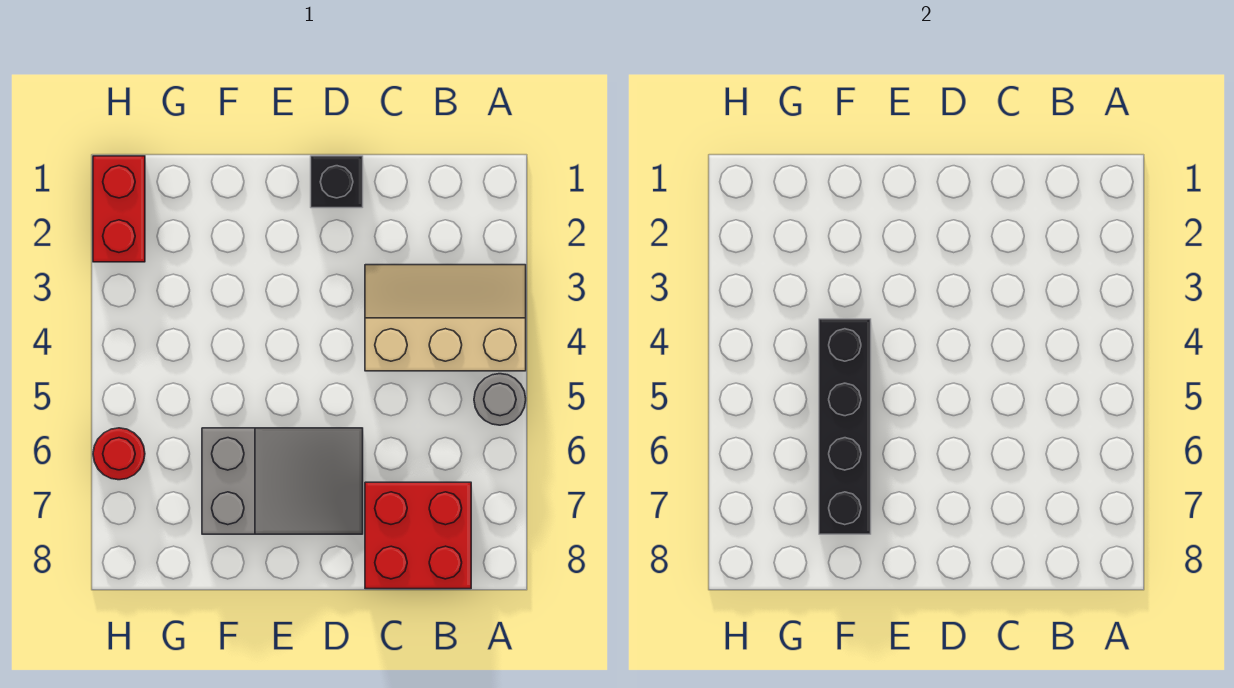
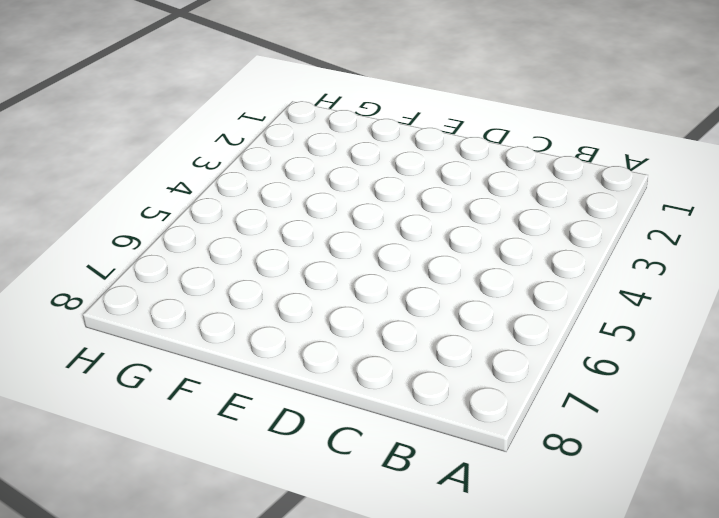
none -> tan 2x3 slope [365,265,526,371]
none -> grey 1x1 round brick [474,374,526,425]

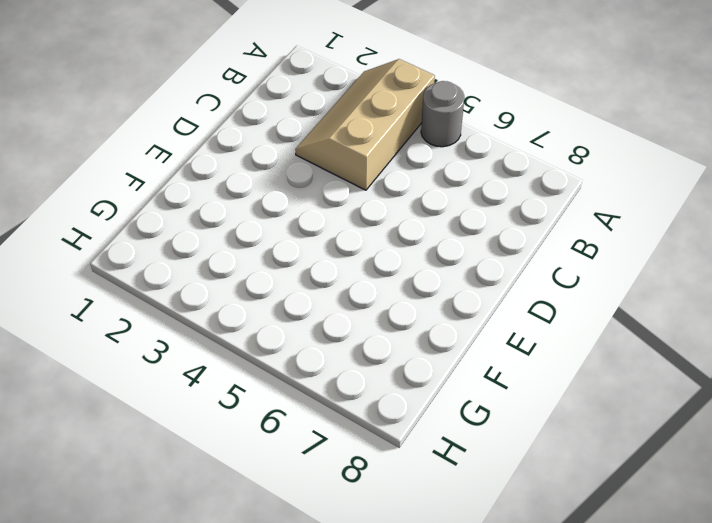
none -> red 2x2 brick [365,482,471,589]
none -> black 1x1 brick [311,156,363,208]

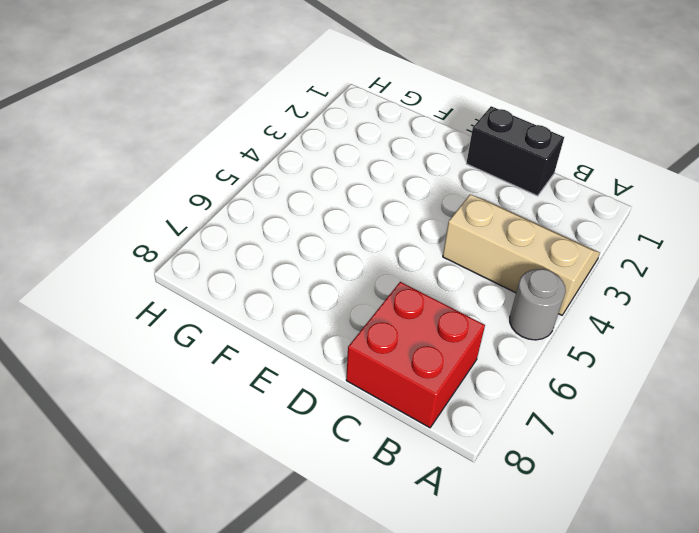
black 1x2 brick [466,106,564,196] -> black 1x1 brick [311,156,363,208]
none -> grey 2x3 slope [202,428,363,534]
none -> red 1x2 brick [93,156,145,262]

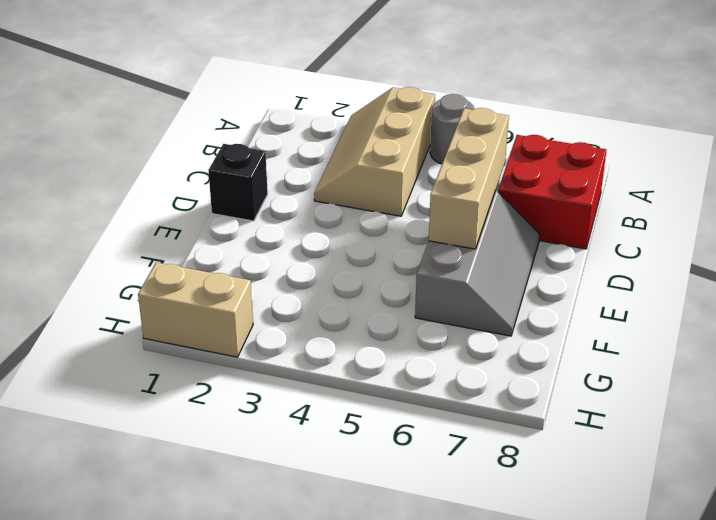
tan 1x3 brick [429,108,509,249] -> none
grey 2x3 slope [415,190,540,336] -> grey 2x3 slope turned to [202,428,363,534]
tan 1x2 brick [138,262,253,357] -> red 1x2 brick [93,156,145,262]
none -> red 1x1 round brick [93,428,145,480]
none -> black 1x4 brick [819,319,871,534]

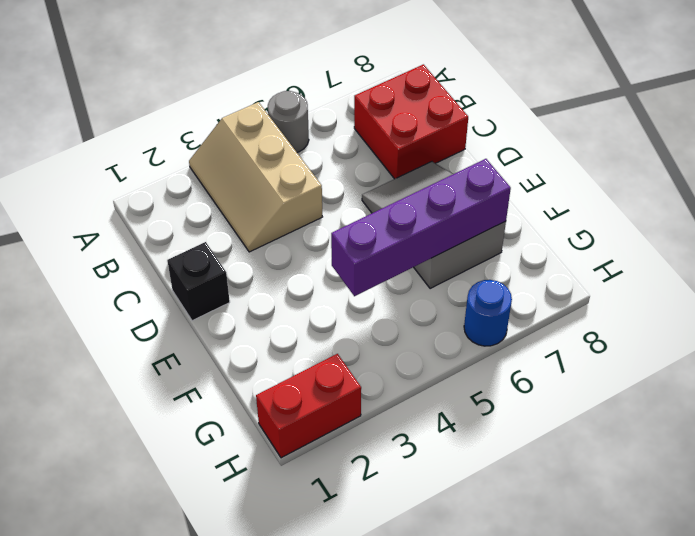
purple 1x4 brick [331,159,511,296] -> black 1x4 brick [819,319,871,534]
blue 1x1 round brick [464,280,512,346] -> red 1x1 round brick [93,428,145,480]

